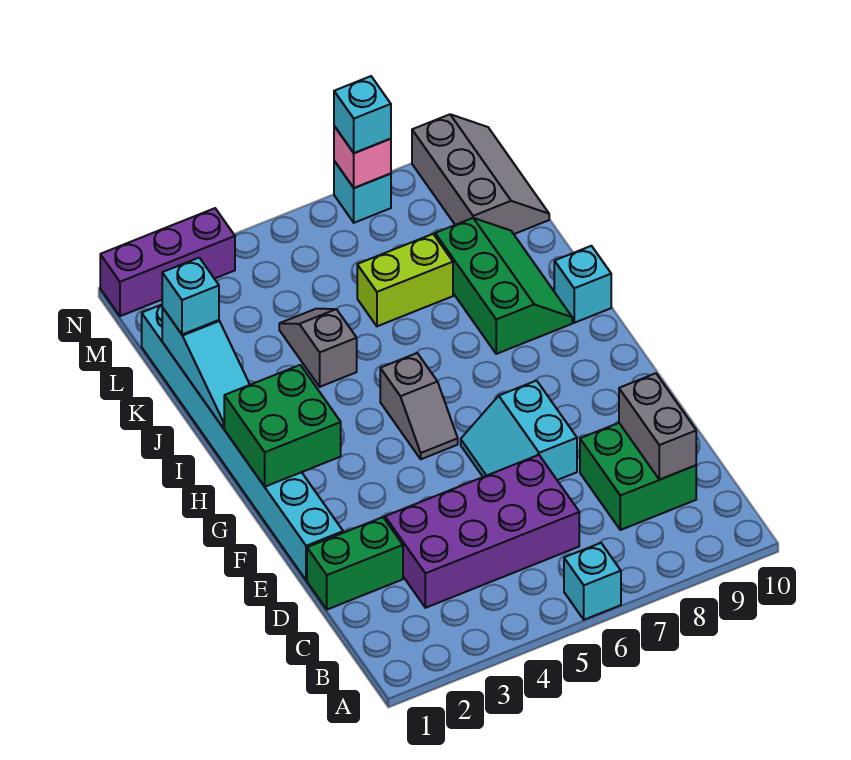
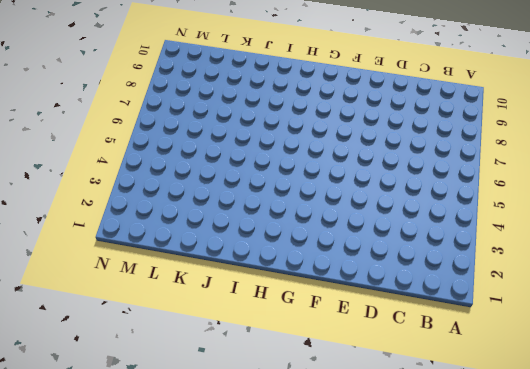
none -> cyan 1x1 brick [564,543,621,620]
none -> purple 2x4 brick [385,455,579,608]
none -> green 2x2 brick [580,423,696,530]

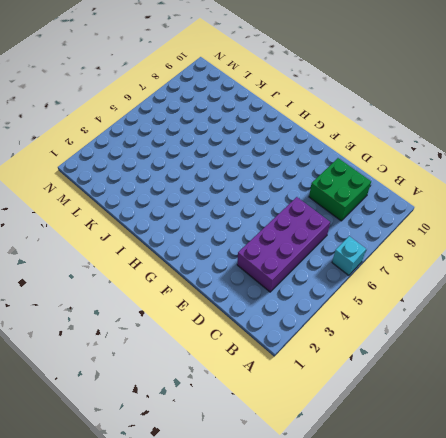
none -> green 1x2 brick [307,517,403,610]
none -> cyan 1x8 brick [142,305,343,580]
none -> cyan 2x2 slope [461,381,577,480]

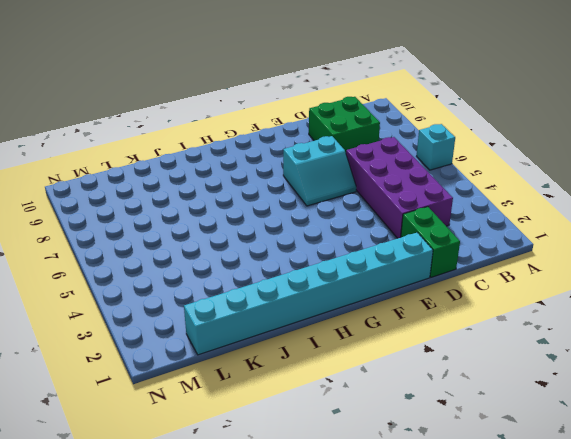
none -> grey 1x2 slope [380,353,458,459]
none -> green 2x3 slope [435,218,572,354]
none -> cyan 1x1 brick [554,246,611,323]

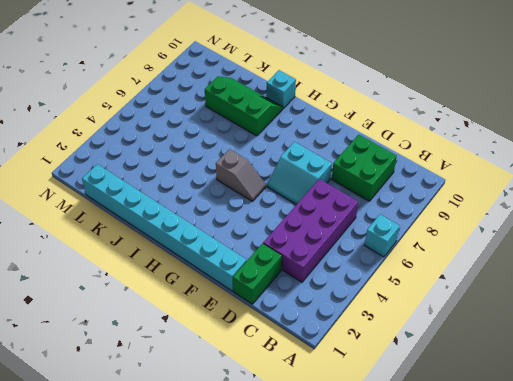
none -> grey 1x2 slope [279,309,357,387]
none -> lime 1x2 brick [357,234,453,326]
none -> grey 2x3 slope [412,114,549,234]

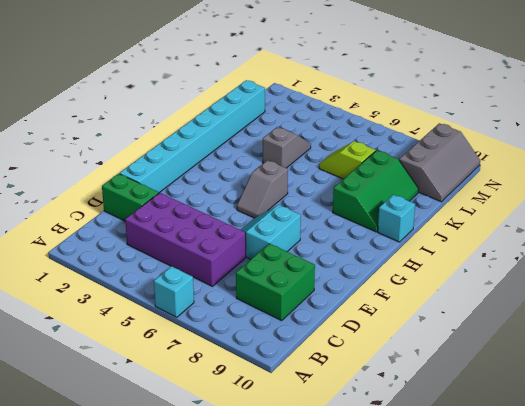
lime 1x2 slope [319,141,376,179] -> lime 1x2 brick [357,234,453,326]
none -> purple 1x3 brick [100,208,235,316]
none -> cyan 1x1 brick [334,161,391,223]
none -> grey 1x2 brick [619,373,696,480]

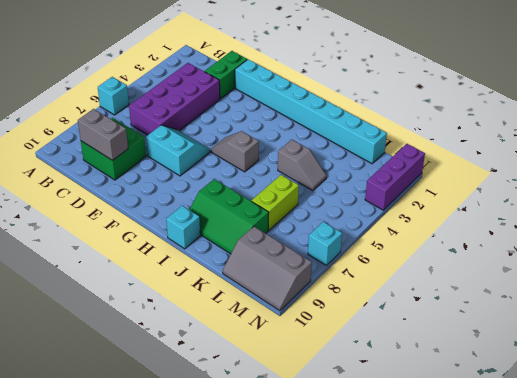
none -> green 2x2 brick [224,365,341,487]
none -> cyan 1x3 slope [162,308,250,428]
none -> pink 1x1 brick [334,126,391,188]

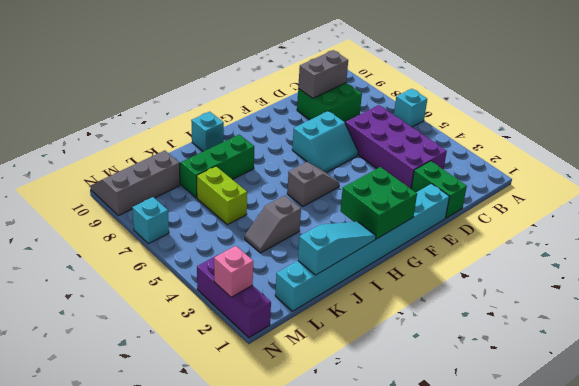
pink 1x1 brick [214,246,253,297] -> pink 1x1 brick moved to [334,126,391,188]
none -> cyan 1x1 brick [162,258,219,334]
none -> cyan 1x1 brick [334,76,391,153]

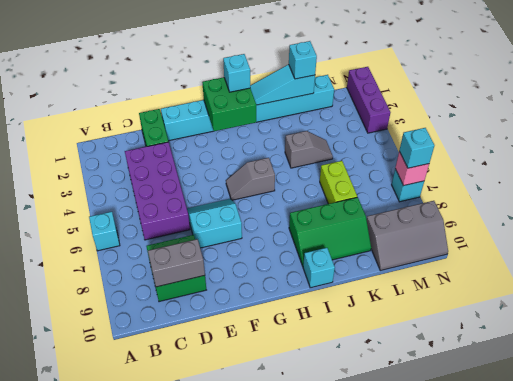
cyan 1x1 brick [223,54,250,92] -> none

